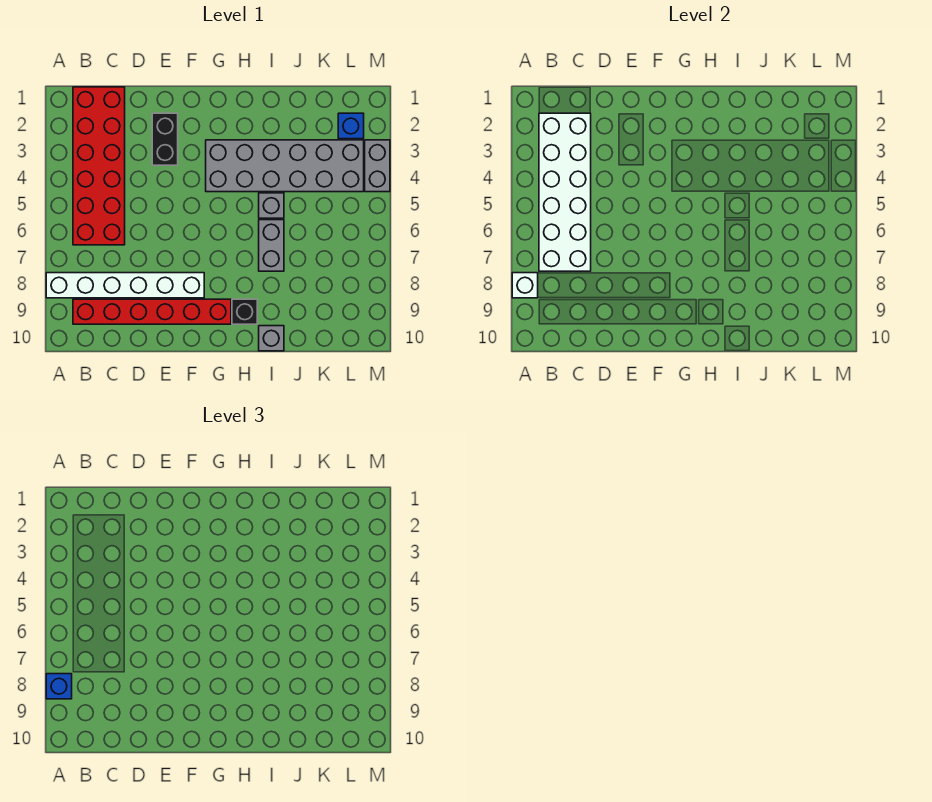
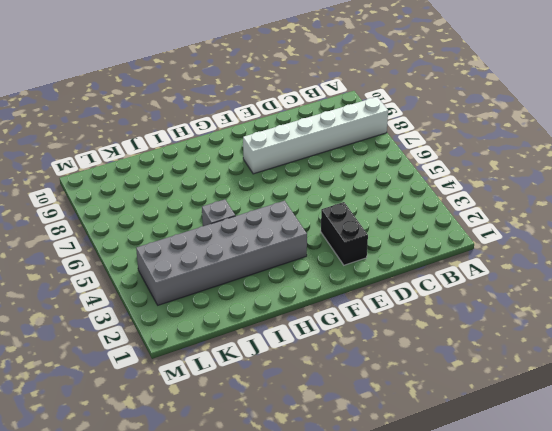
none -> red 2x6 brick [73,87,125,245]
none -> red 1x6 brick [73,299,231,324]
none -> black 1x1 brick [232,299,257,324]

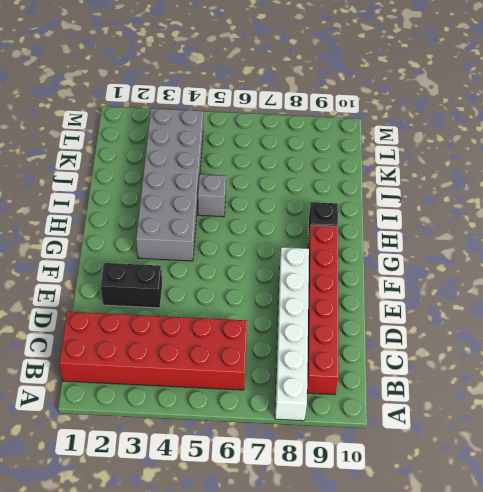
none -> grey 1x2 brick [259,220,284,271]
none -> grey 1x1 brick [259,326,284,351]
none -> blue 1x1 brick [338,113,364,139]

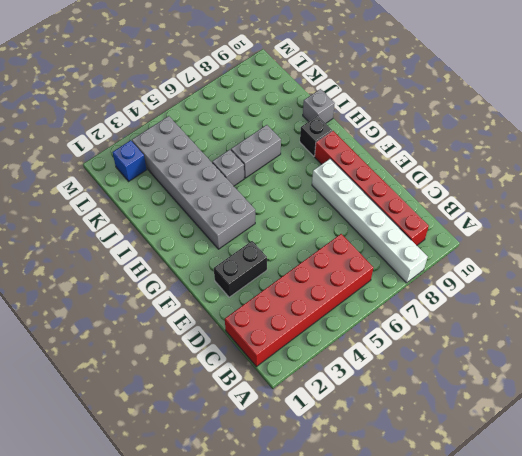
none -> grey 1x2 brick [365,140,390,192]
none -> white 1x1 brick [512,273,538,298]
none -> white 2x6 brick [539,113,591,271]

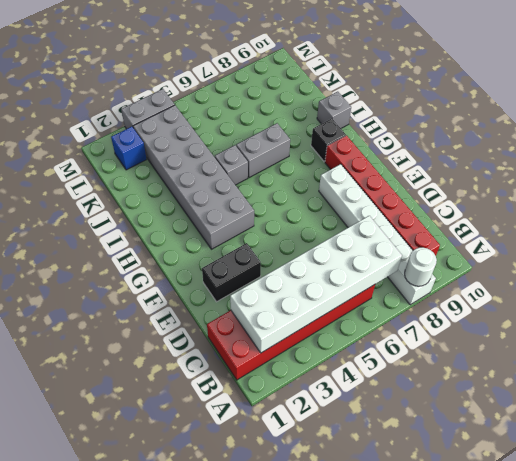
white 1x1 round brick [405,248,437,286] -> white 1x1 brick [512,273,538,298]
none -> blue 1x1 brick [46,674,72,699]

